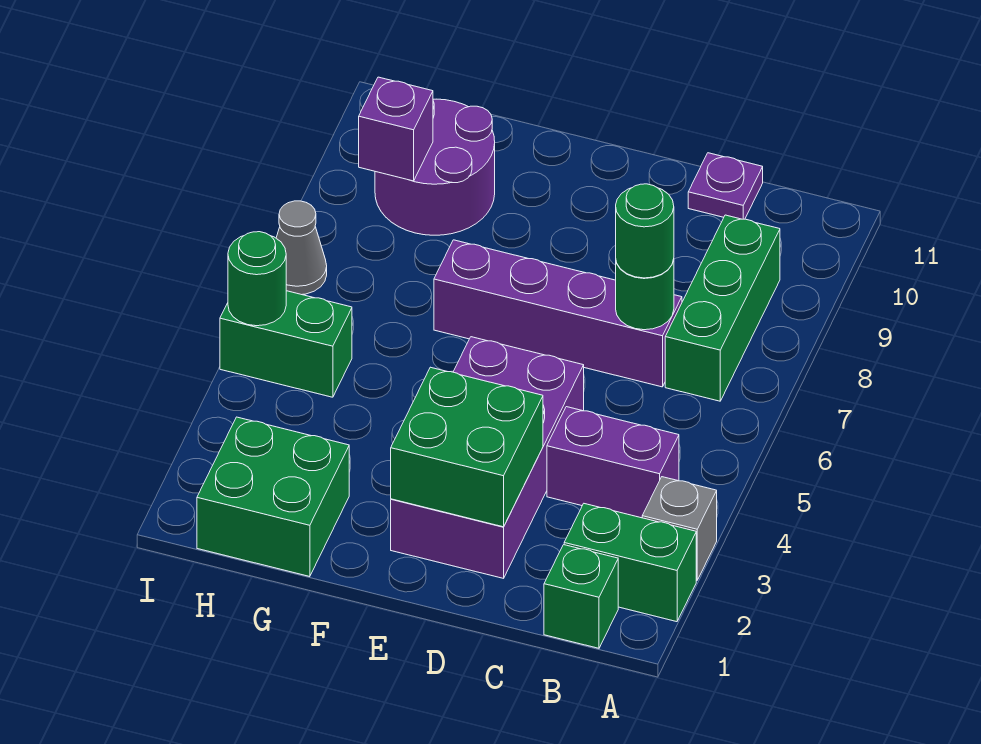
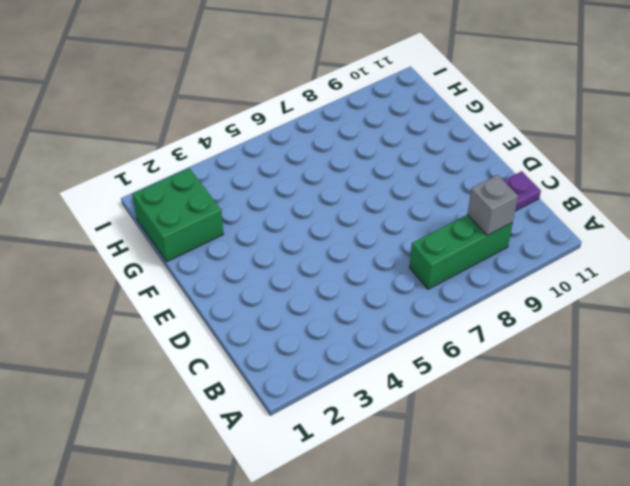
grey 1x1 brick [468,175,518,235] -> grey 1x1 brick moved to [642,477,717,580]
none -> green 1x2 brick [564,504,696,622]
none -> green 1x1 brick [544,545,618,648]
none -> purple 1x2 brick [547,407,679,518]

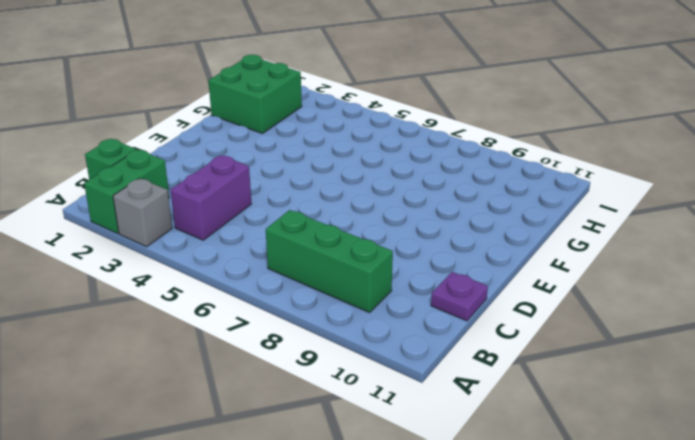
none -> purple 1x4 brick [434,240,682,387]
none -> purple 2x4 brick [391,337,584,578]
none -> purple 2x2 round brick [375,99,495,235]

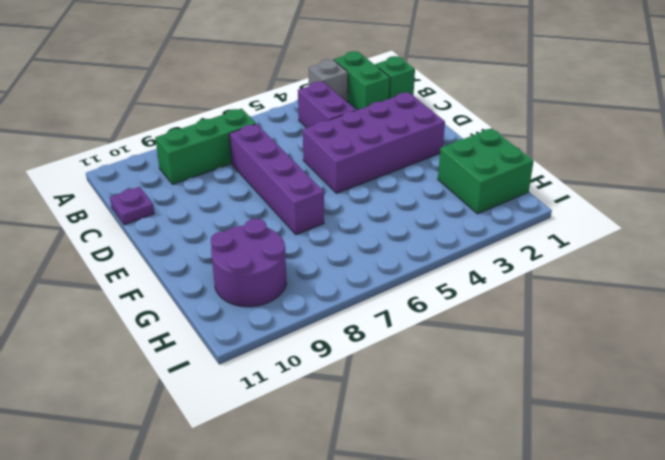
none -> green 1x2 brick [220,291,352,397]
none -> grey 1x1 cone [276,201,327,295]
none -> green 1x1 round brick [616,259,674,330]

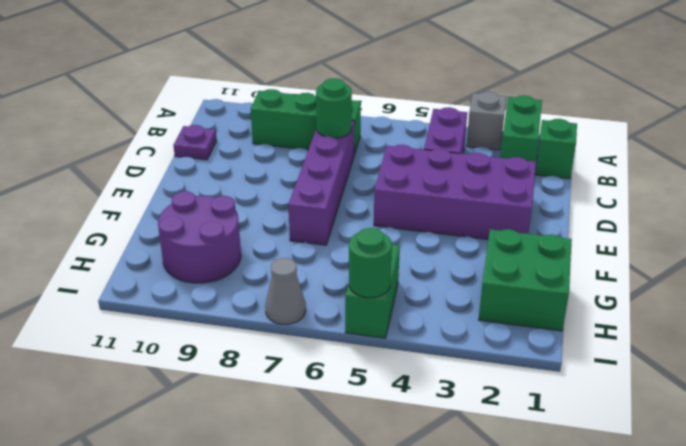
none -> green 2x2 brick [391,367,543,527]
none -> purple 1x1 brick [359,77,433,181]
none -> green 1x1 round brick [616,184,674,278]

